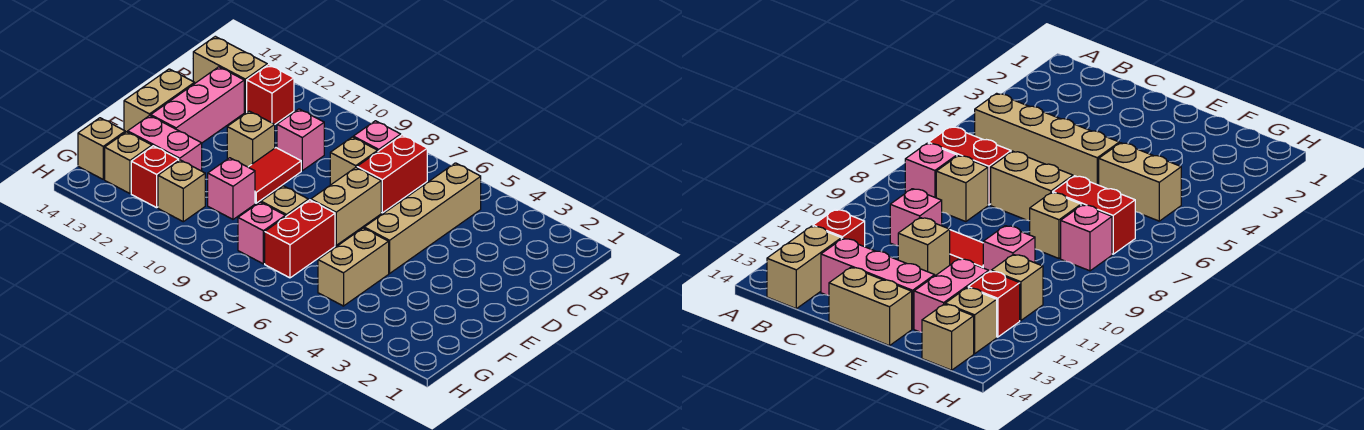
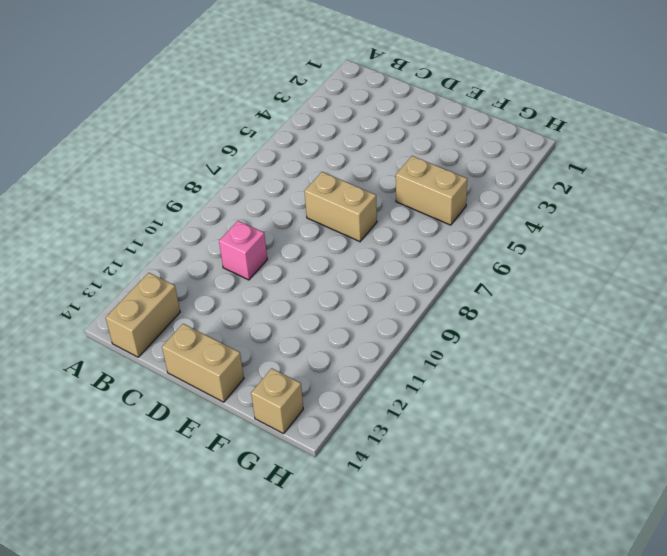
none -> tan 1x4 brick [364,163,481,273]
none -> red 1x2 brick [357,135,427,213]
none -> pink 1x1 brick [353,121,401,151]

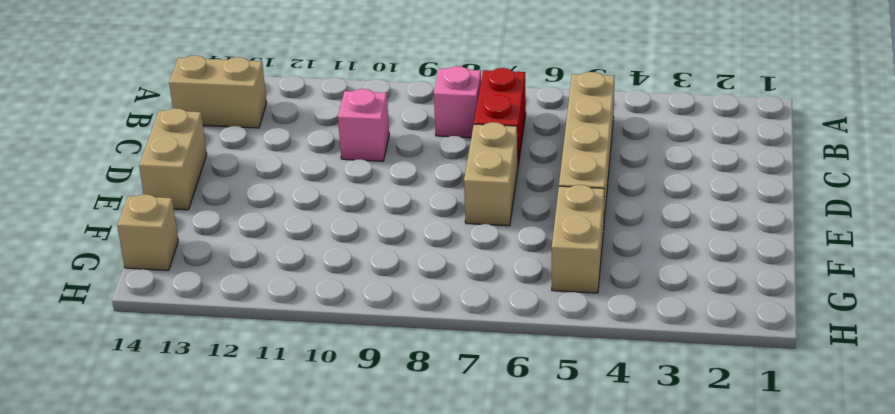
none -> red 1x1 brick [247,65,294,125]
none -> tan 1x1 brick [330,137,378,185]
none -> pink 1x3 brick [151,67,244,143]

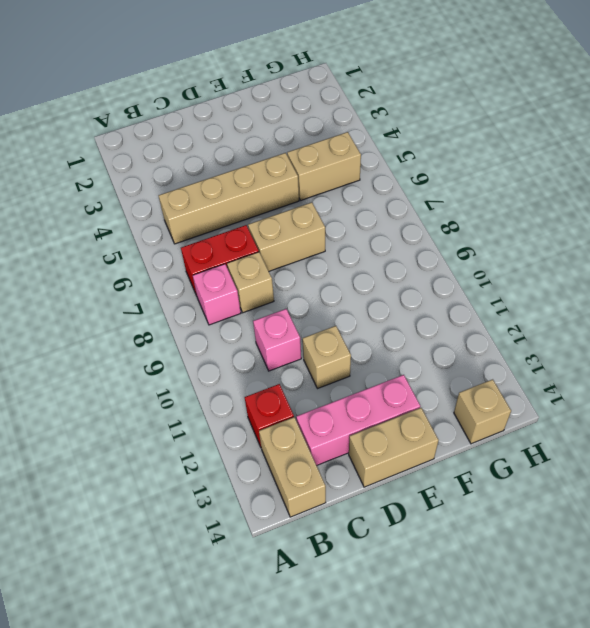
none -> red 1x2 tile [249,148,301,203]
none -> red 1x2 brick [265,200,335,278]
none -> tan 1x1 brick [261,186,308,217]

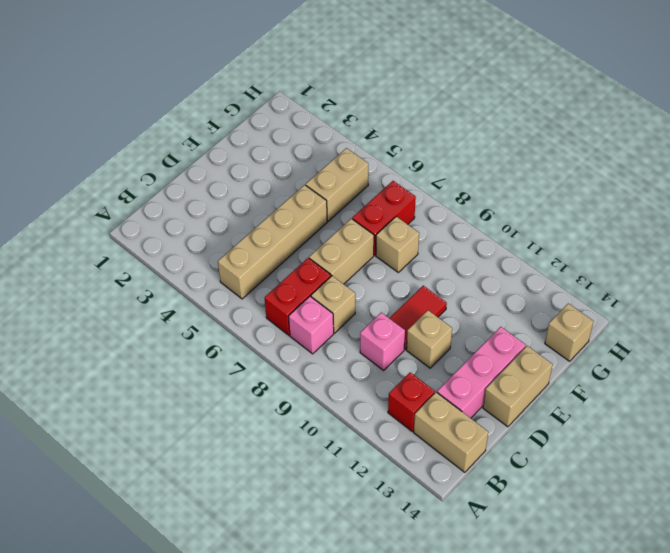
none -> pink 1x1 brick [208,158,255,219]
none -> pink 1x2 brick [128,116,202,171]
none -> pink 1x1 brick [238,202,285,264]

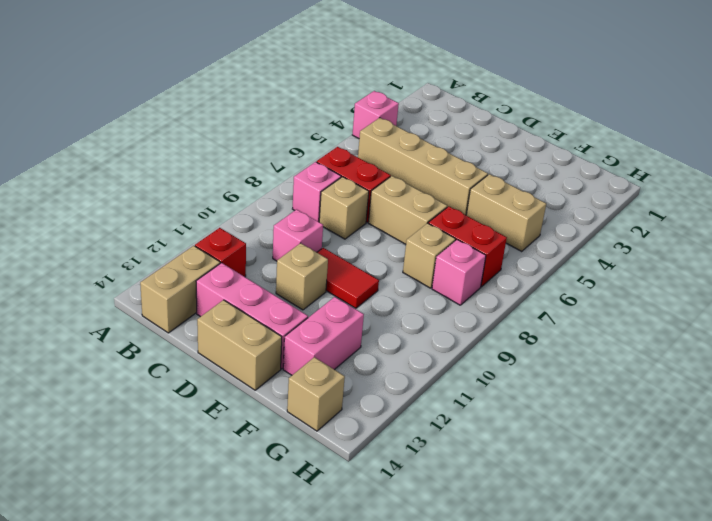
pink 1x1 brick [352,91,399,138] -> pink 1x1 brick moved to [208,158,255,219]
none -> tan 1x1 brick [158,160,205,222]
none -> red 1x1 brick [131,146,179,208]
none -> tan 1x1 brick [105,132,152,193]

